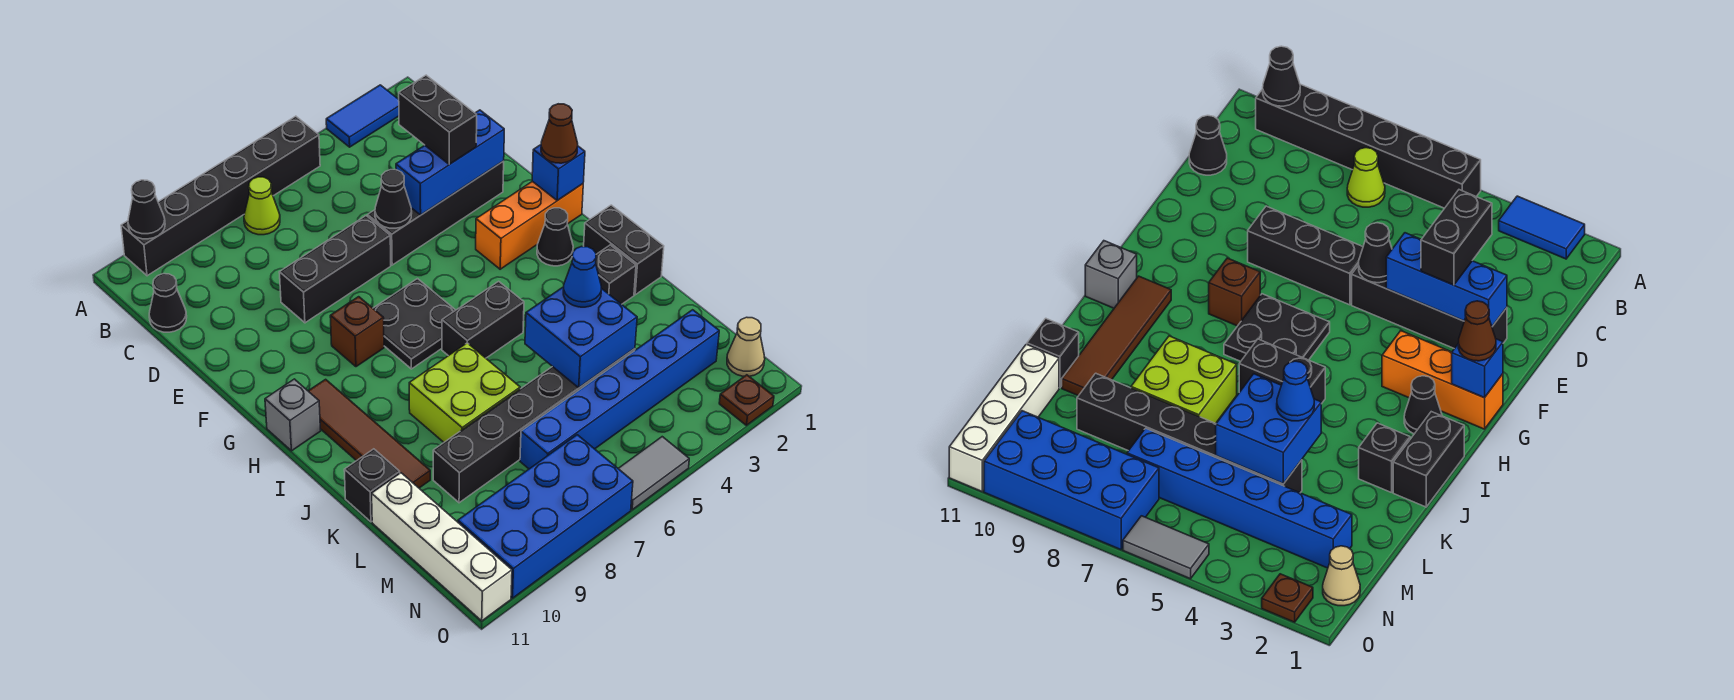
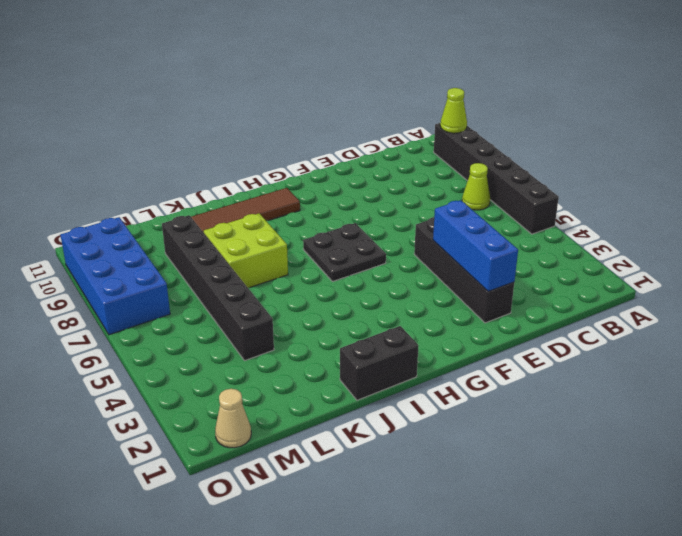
lime 1x1 cone [440,88,467,133] -> black 1x1 cone [128,180,165,239]
none -> blue 1x2 tile [326,85,399,147]
none -> black 1x1 cone [149,274,187,332]
none -> black 1x3 brick [279,216,391,323]
none -> orange 1x3 brick [476,181,583,269]

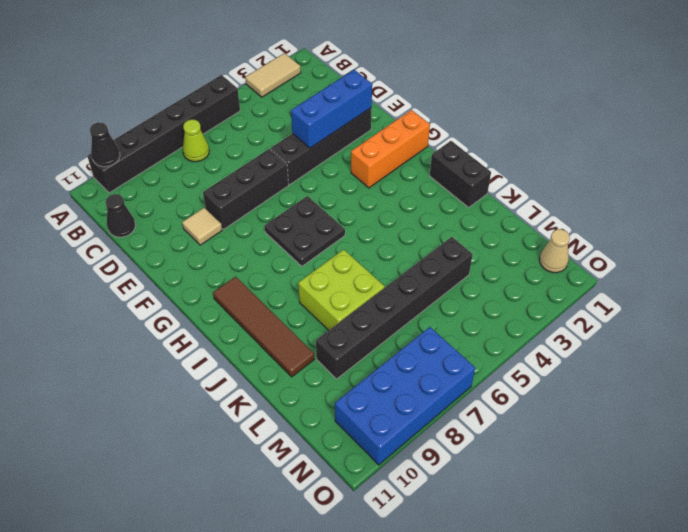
tan 1x2 tile [245,53,301,97] -> blue 1x2 tile [326,85,399,147]
tan 1x1 tile [182,208,222,245] -> none
none -> brown 1x1 brick [330,297,384,367]
none -> black 1x1 cone [537,208,573,266]
none -> grey 1x1 brick [265,379,321,451]
none -> black 1x2 brick [442,281,524,358]

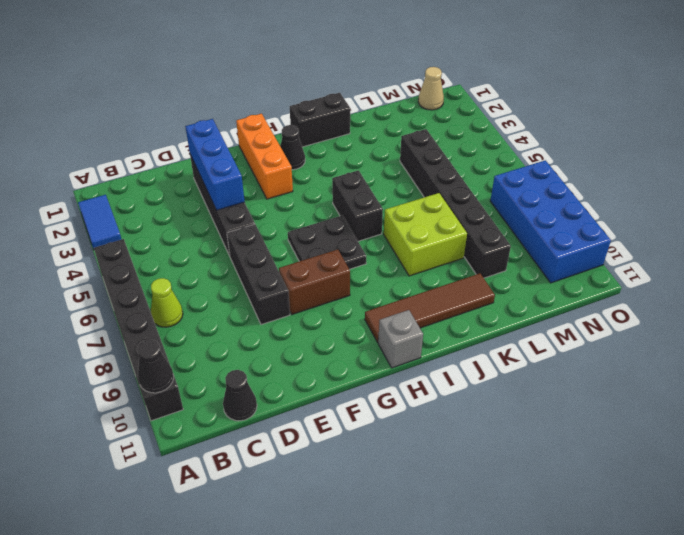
brown 1x2 brick [279,250,350,314] -> brown 1x1 brick [330,297,384,367]
none -> black 1x1 brick [596,245,636,304]
none -> black 1x1 brick [344,449,400,522]
none -> white 1x4 brick [372,473,512,621]
none -> blue 1x6 brick [520,310,719,469]

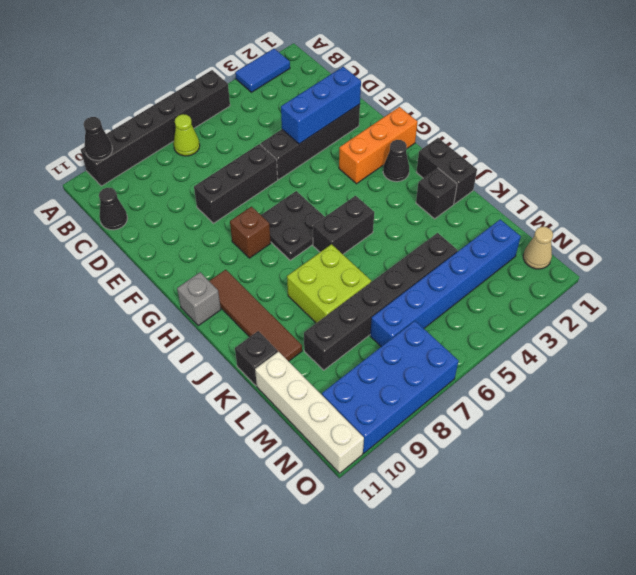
none -> brown 1x1 plate [719,375,774,425]
none -> grey 1x2 tile [618,437,689,510]
none -> black 1x1 cone [375,170,412,228]
none -> blue 1x1 brick [532,145,585,201]

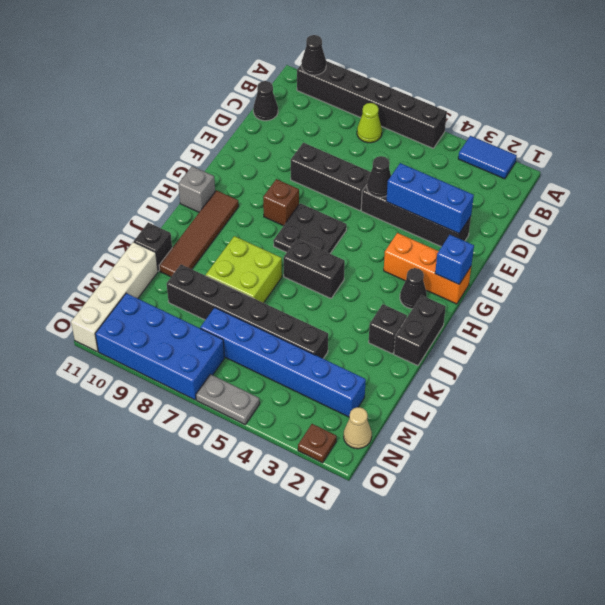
grey 1x2 plate [196,374,260,424] -> grey 1x2 tile [618,437,689,510]
none -> blue 2x2 brick [525,287,637,388]
none -> black 1x2 brick [399,75,477,164]
none -> brown 1x1 cone [541,104,578,163]
none -> blue 1x1 cone [563,246,601,307]

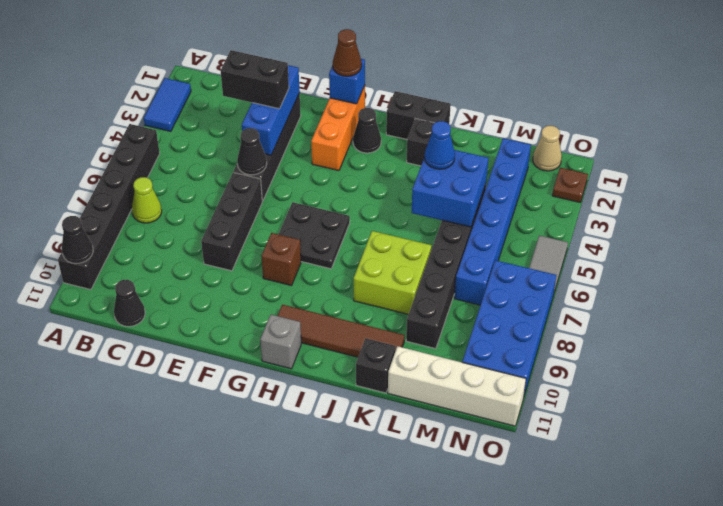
none -> black 1x2 brick [442,281,524,358]

